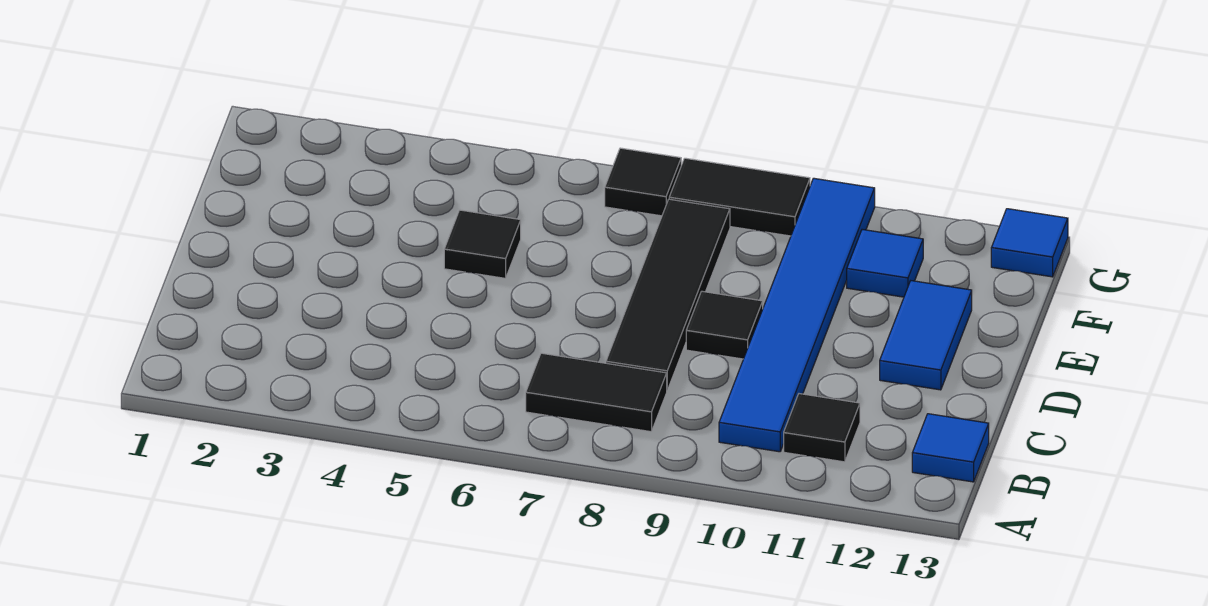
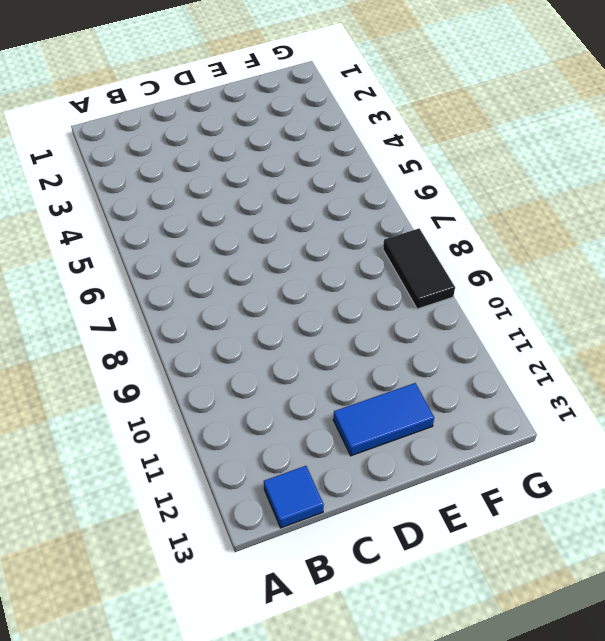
none -> black 1x2 tile [526,353,667,432]
none -> blue 1x6 tile [719,178,875,452]
none -> black 1x1 tile [784,394,860,462]

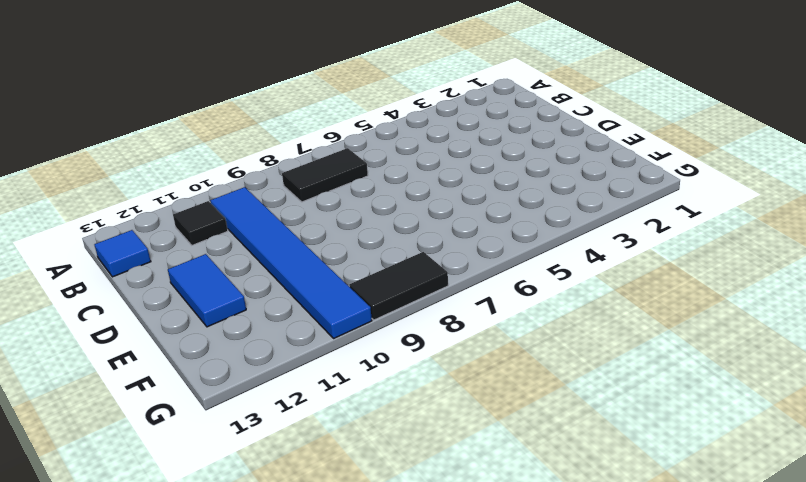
none -> black 1x4 tile [606,199,730,390]
none -> black 1x1 tile [686,291,763,359]
none -> black 1x1 tile [444,210,521,278]

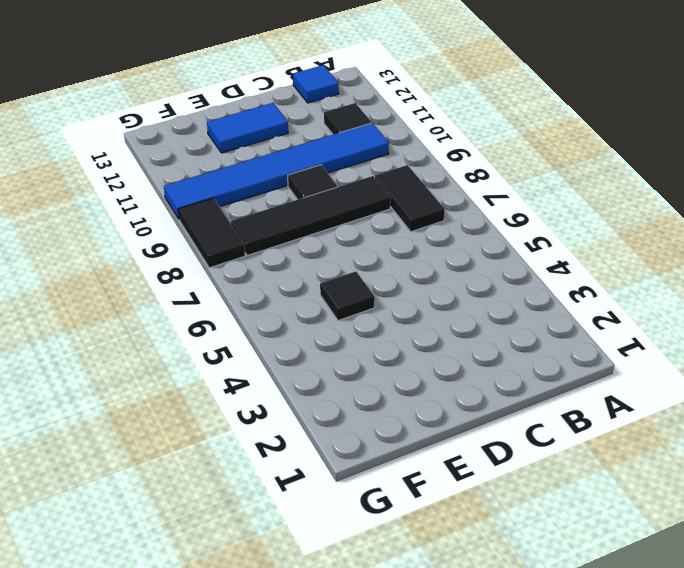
none -> blue 1x1 tile [847,229,923,297]
none -> black 1x1 tile [605,148,681,216]
none -> blue 1x1 tile [991,209,1068,277]

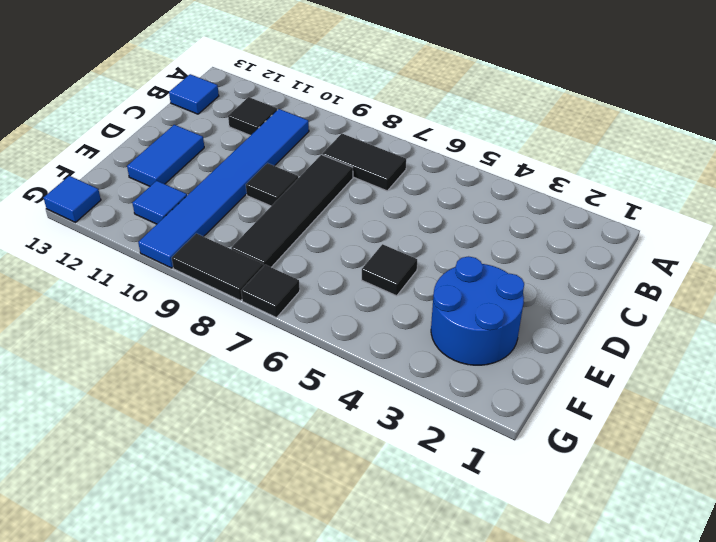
blue 2x2 round brick [431,256,524,365] -> none

